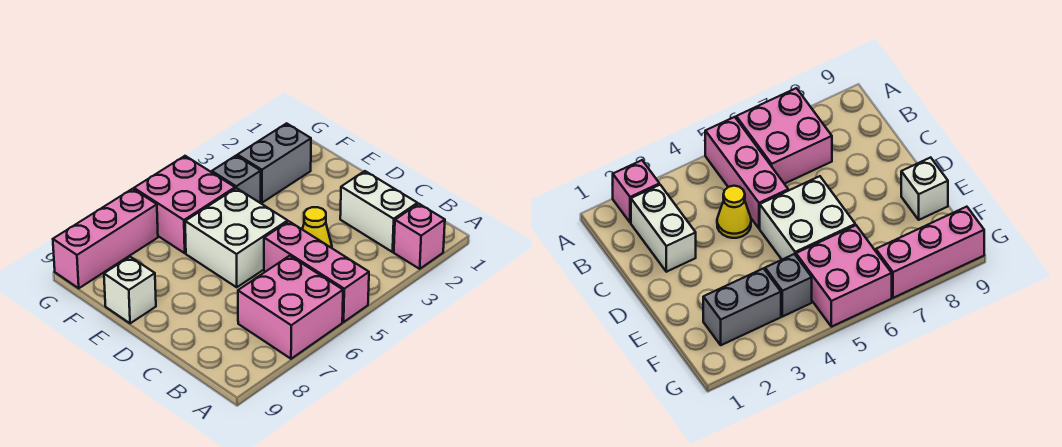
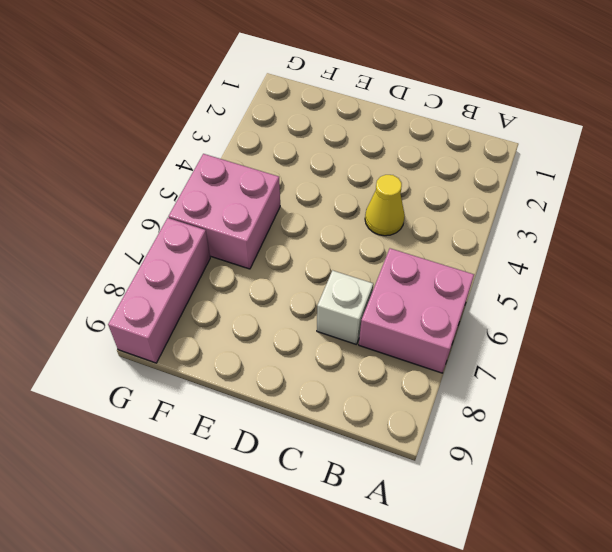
white 1x1 brick [317,270,373,344] -> white 1x1 brick moved to [104,257,156,323]
none -> pink 1x1 brick [394,204,445,269]
none -> pink 1x3 brick [264,221,369,322]

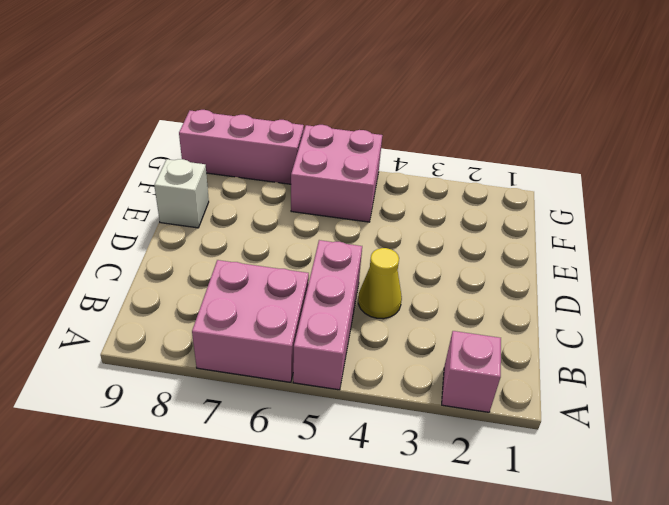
none -> white 1x2 brick [340,171,417,252]
none -> white 2x2 brick [185,188,288,287]

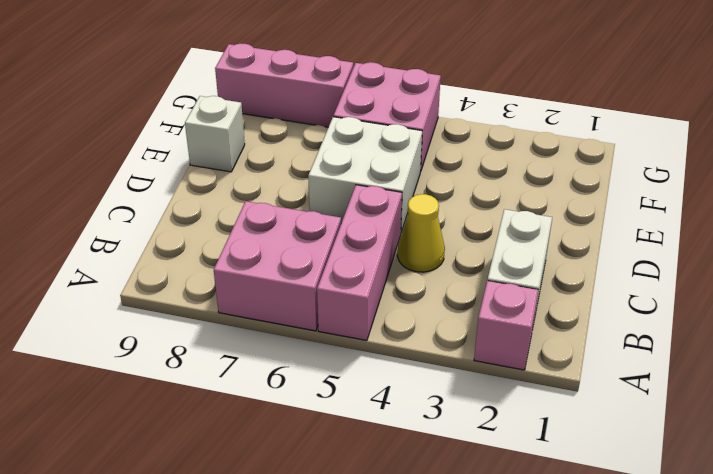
none -> grey 1x2 brick [237,123,311,203]
none -> grey 1x1 brick [212,156,261,203]

